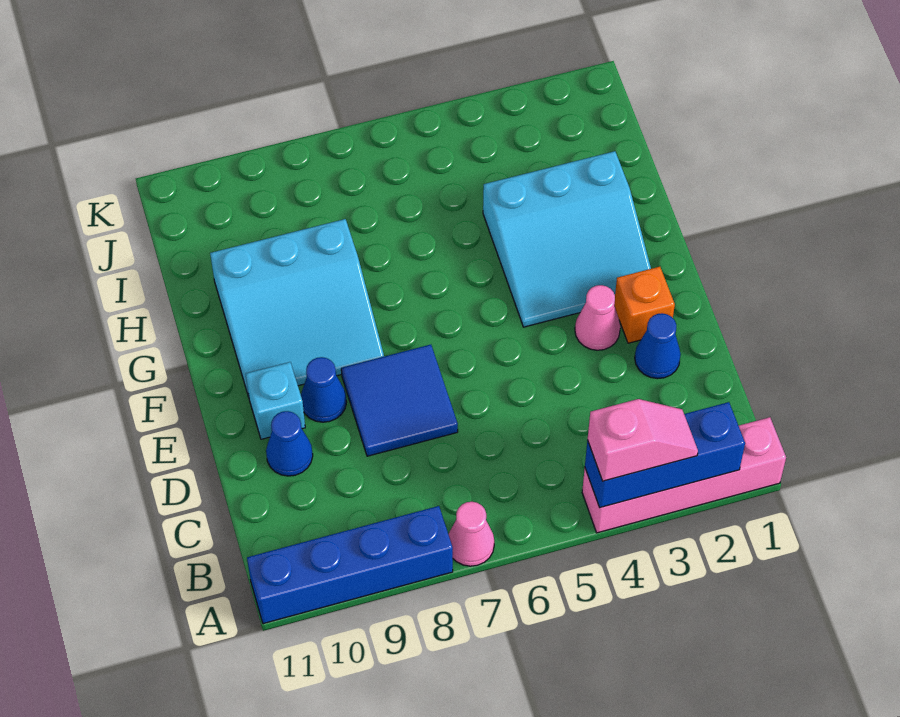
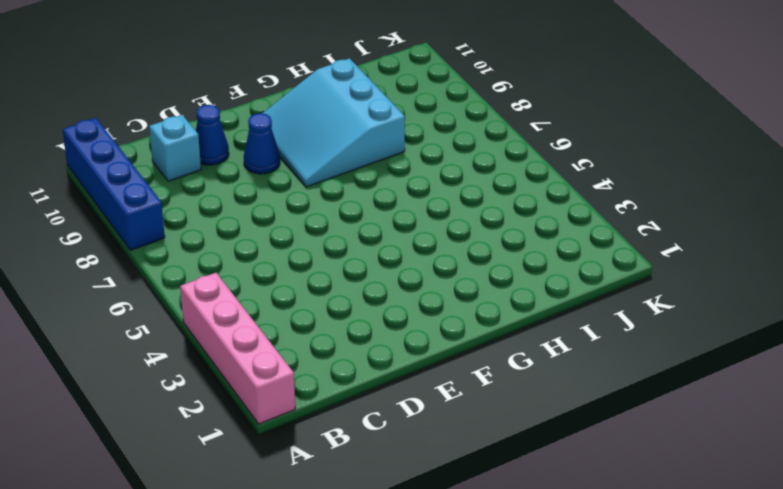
cyan 1x1 brick [149,115,201,181] -> cyan 1x1 brick moved to [246,362,305,439]
none -> pink 1x1 cone [448,502,494,566]
none -> blue 1x1 cone [635,313,681,379]
none -> blue 2x2 tile [341,345,458,456]

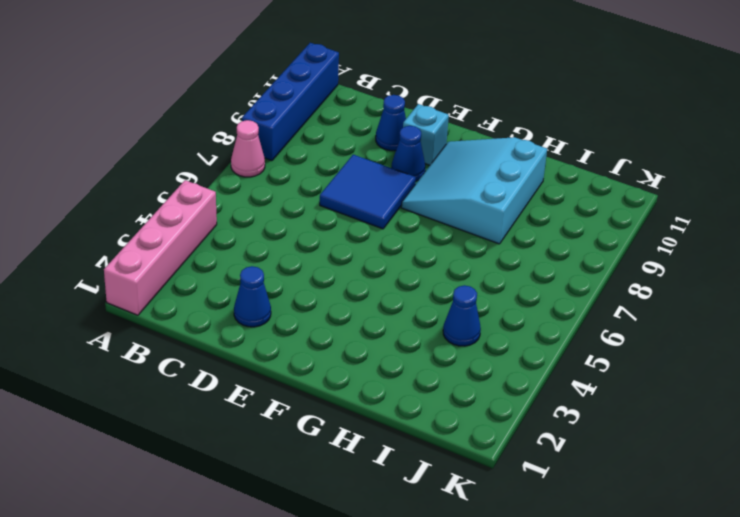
blue 1x1 cone [443,285,481,346] -> none
none -> orange 1x1 brick [614,267,675,343]
none -> pink 1x1 cone [575,285,620,350]
none -> cyan 3x3 slope [483,151,651,327]

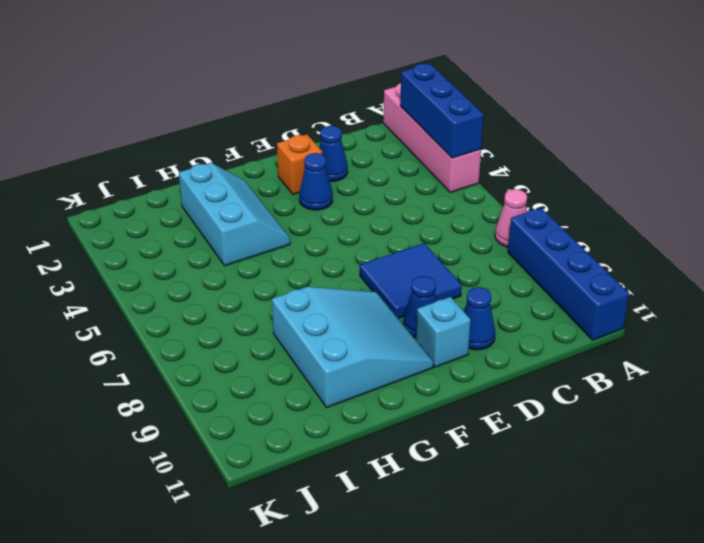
blue 1x1 cone [299,153,333,210] -> pink 1x1 cone [575,285,620,350]
cyan 2x3 slope [179,163,290,266] -> cyan 3x3 slope [483,151,651,327]
none -> pink 1x2 slope [588,399,698,481]

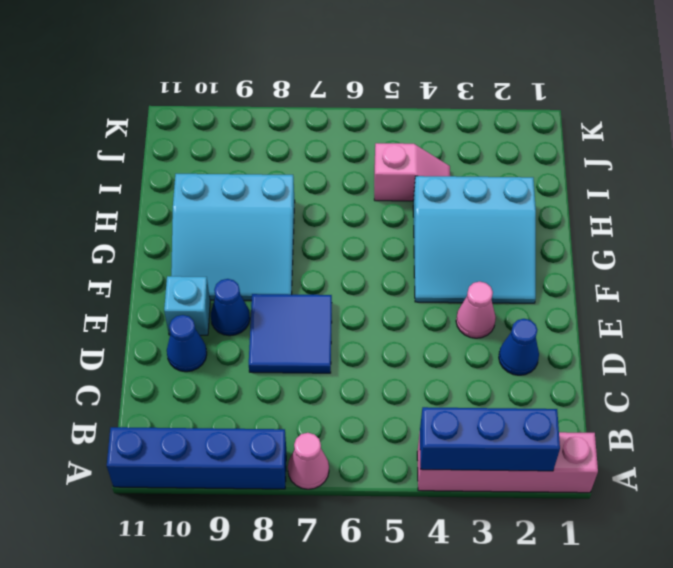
pink 1x2 slope [374,143,450,201] -> pink 1x2 slope moved to [588,399,698,481]
none -> orange 1x1 brick [614,267,675,343]

